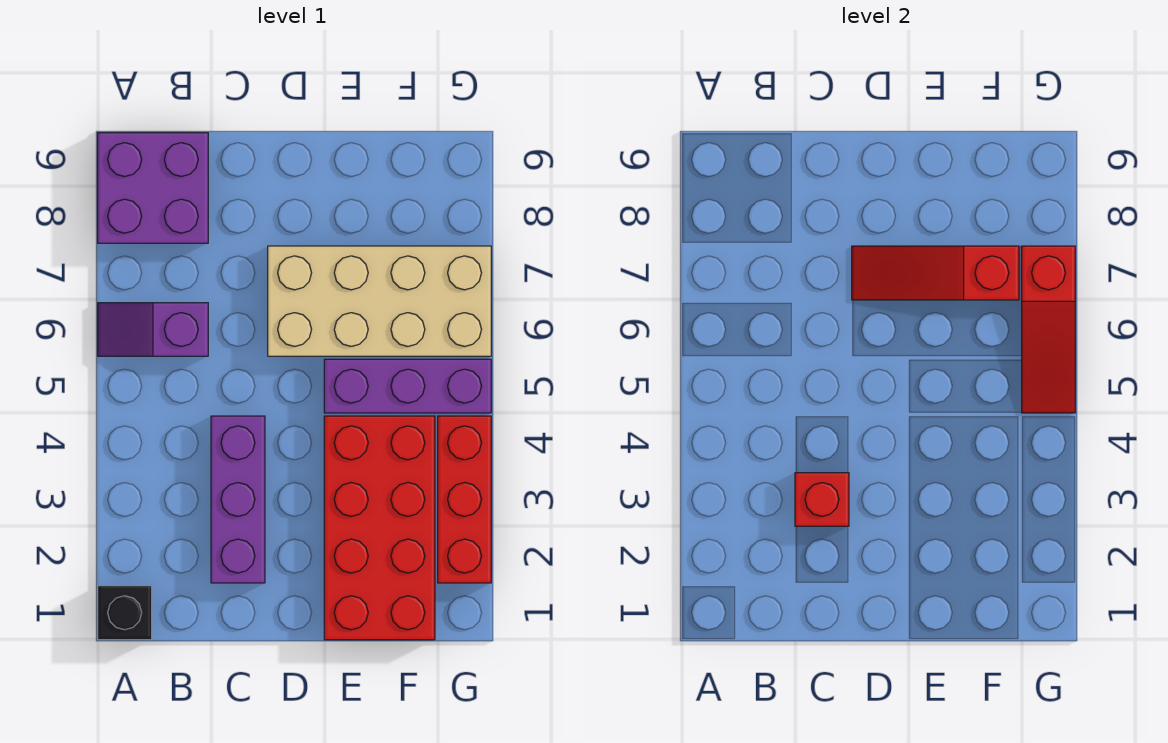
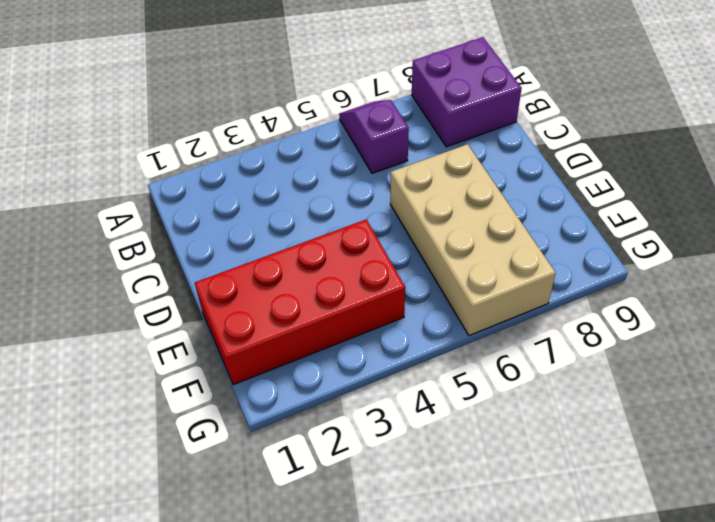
none -> black 1x1 brick [98,586,152,640]
none -> purple 1x3 brick [211,416,265,583]

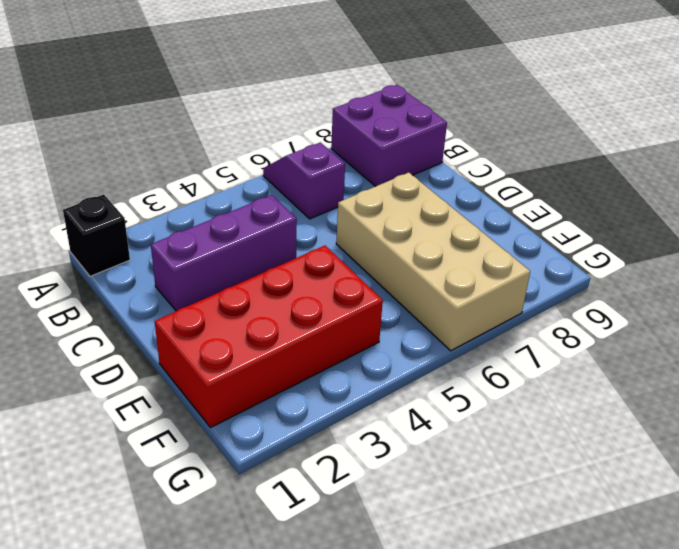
none -> purple 1x3 brick [324,359,491,413]
none -> red 1x3 brick [438,416,491,583]

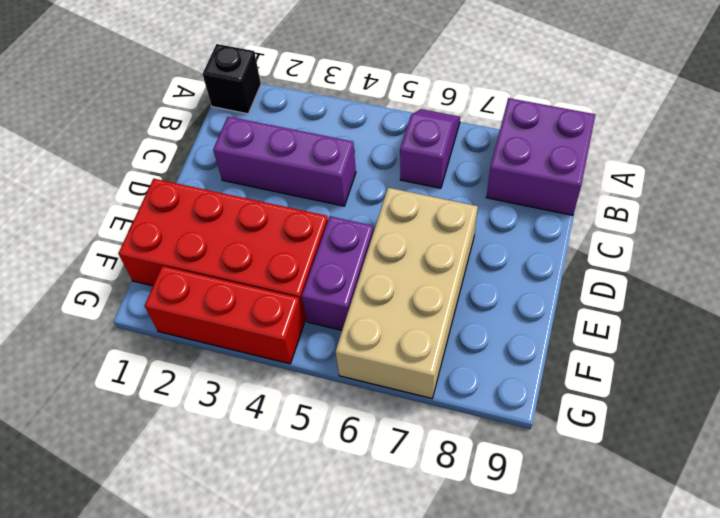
purple 1x2 brick [302,216,374,330] -> purple 1x3 brick [324,359,491,413]
none -> red 1x1 brick [795,473,849,526]
none -> red 1x3 slope [852,246,1019,300]

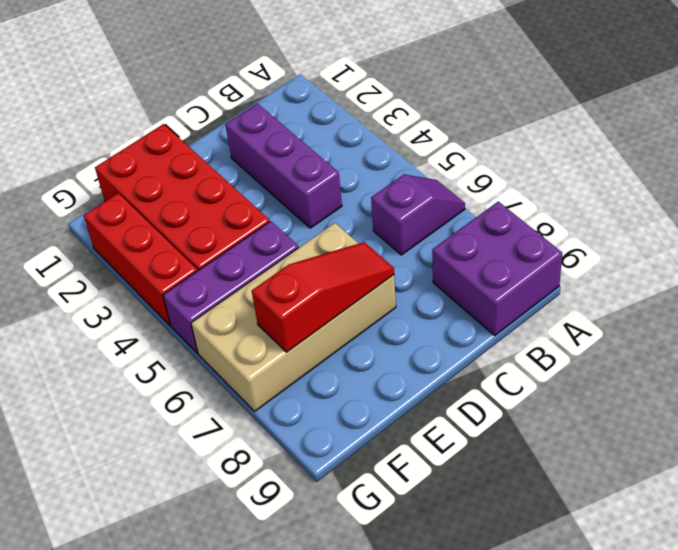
none -> black 1x1 brick [98,586,152,640]
none -> red 1x1 brick [795,473,849,526]

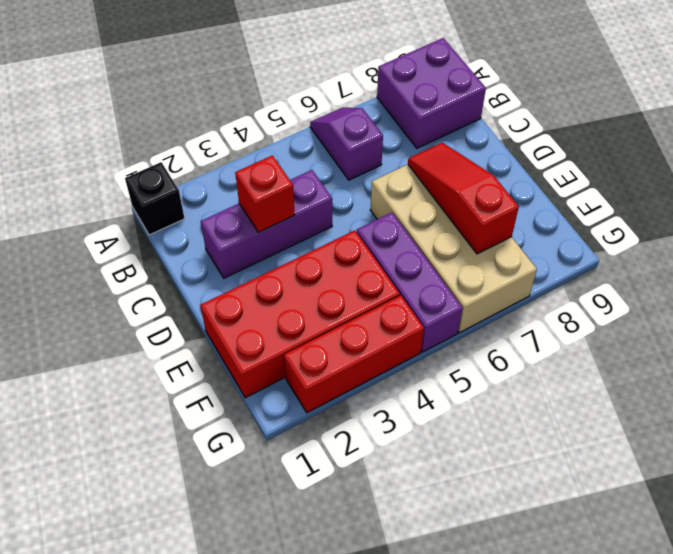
none -> red 1x3 slope [1022,246,1075,413]

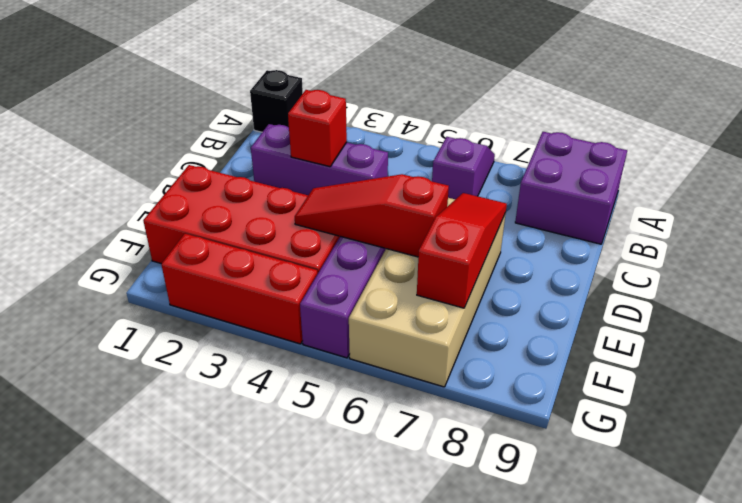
red 1x3 slope [295,174,449,257] -> red 1x3 slope moved to [1022,246,1075,413]

